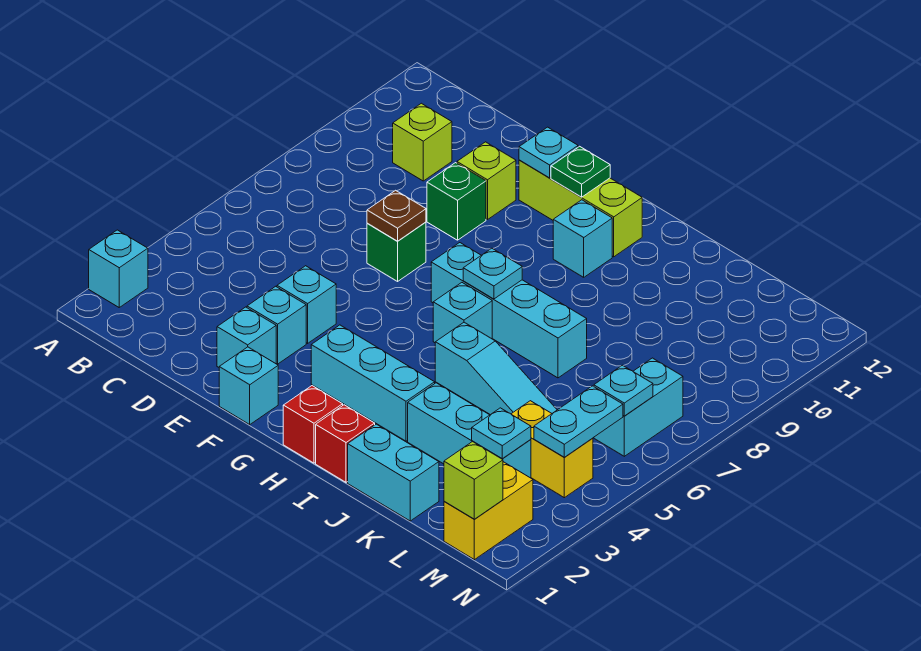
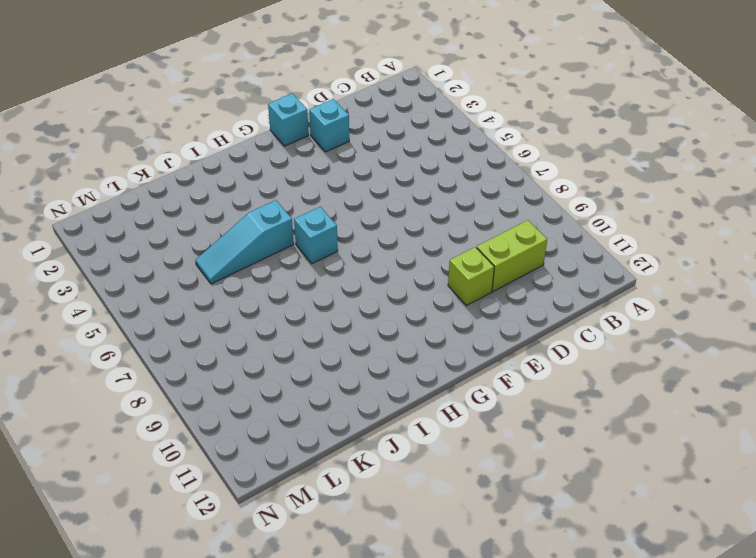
lime 1x2 brick [477,220,547,291] -> lime 1x1 brick [393,103,452,181]
none -> cyan 1x1 brick [89,230,148,307]
none -> cyan 1x1 brick [247,286,306,364]
none -> cyan 1x1 brick [277,266,336,343]
none -> green 1x1 brick [367,222,426,281]

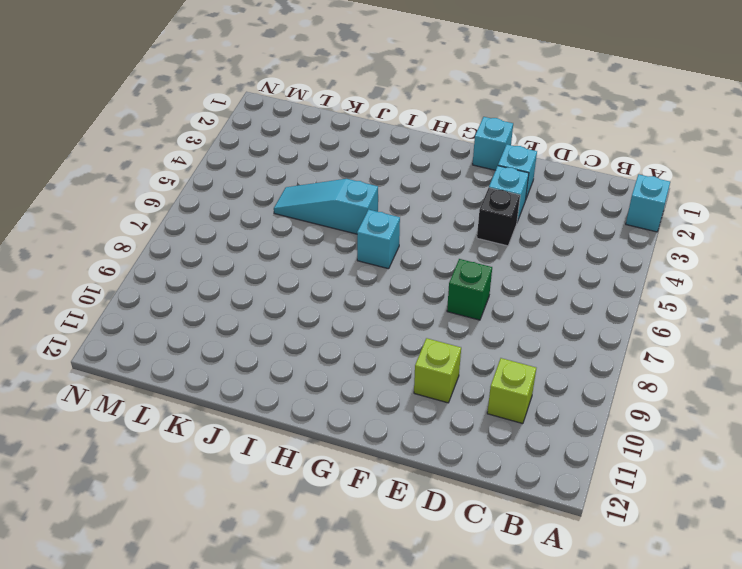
black 1x1 brick [477,188,520,246] -> cyan 1x1 brick [277,266,336,343]
none -> green 1x1 brick [427,163,486,240]
none -> lime 1x3 brick [519,160,642,257]
none -> cyan 1x3 brick [311,325,435,441]
none -> cyan 1x4 brick [431,243,587,378]

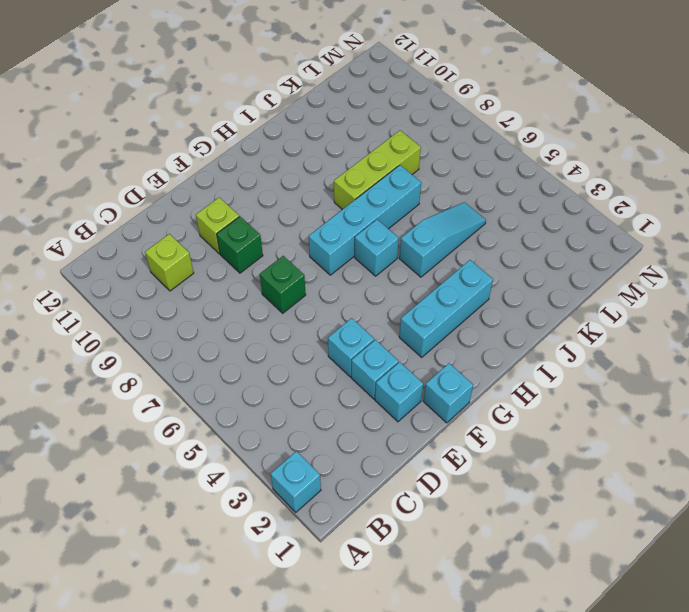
lime 1x3 brick [334,130,421,210] -> lime 1x3 brick moved to [519,160,642,257]
none -> red 1x1 brick [283,386,343,463]
none -> cyan 1x1 brick [553,200,612,277]
none -> red 1x1 brick [316,405,375,482]
none -> cyan 1x2 brick [348,424,439,521]

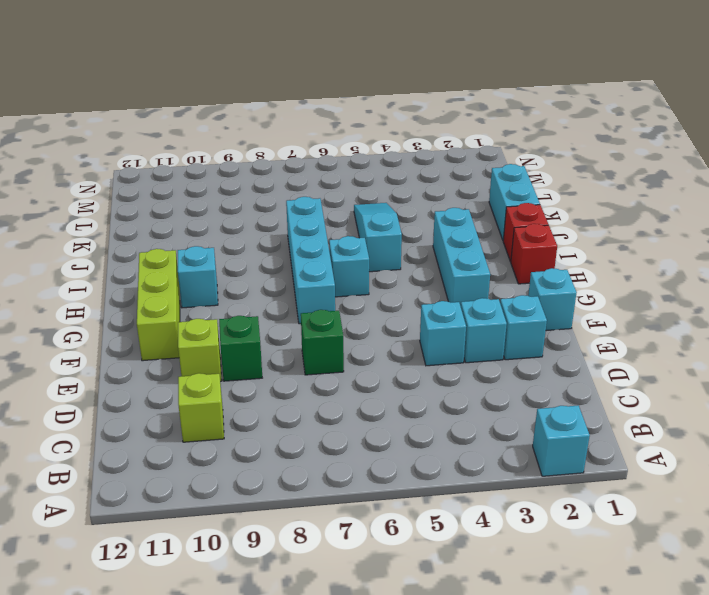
none -> cyan 1x3 brick [408,383,531,478]
none -> yellow 1x2 brick [511,401,593,498]
none -> yellow 1x2 brick [444,462,533,560]
none -> cyan 1x2 brick [594,358,683,456]

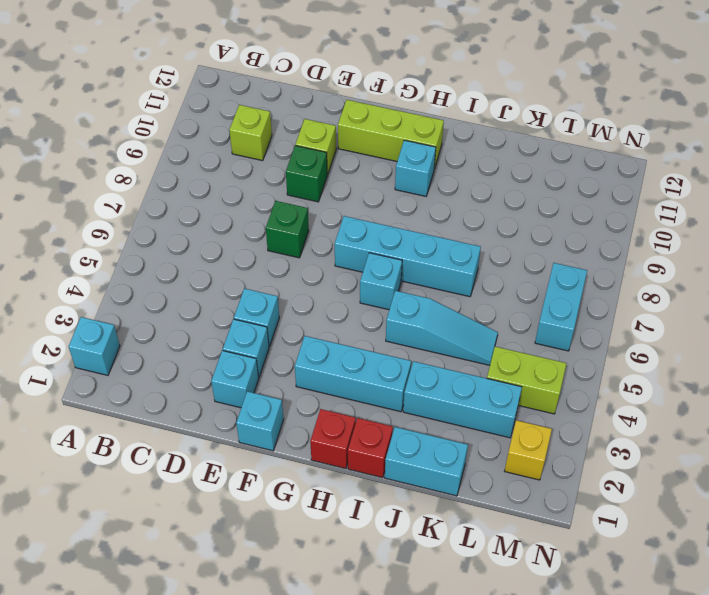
lime 1x2 brick [487,347,567,414] -> yellow 1x2 brick [511,401,593,498]
yellow 1x1 brick [505,420,552,480] -> yellow 1x2 brick [444,462,533,560]
none -> brown 1x1 plate [367,190,426,241]
none -> cyan 1x1 plate [519,127,578,178]
none -> green 1x1 plate [551,146,610,197]
none -> cyan 1x1 plate [463,248,522,299]

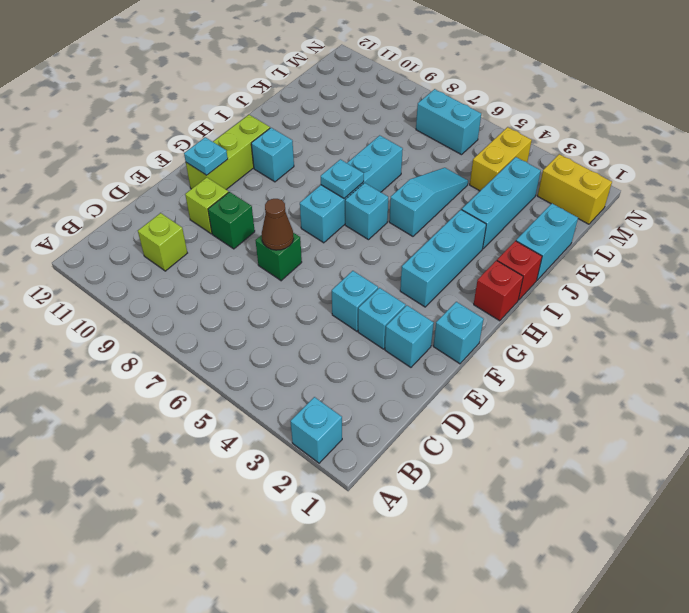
brown 1x1 cone [262,199,294,250] -> brown 1x1 plate [367,190,426,241]
none -> green 1x1 plate [551,146,610,197]
none -> cyan 1x1 plate [472,408,531,459]
none -> lime 1x1 brick [444,441,503,519]
none -> cyan 1x2 plate [534,386,623,457]

